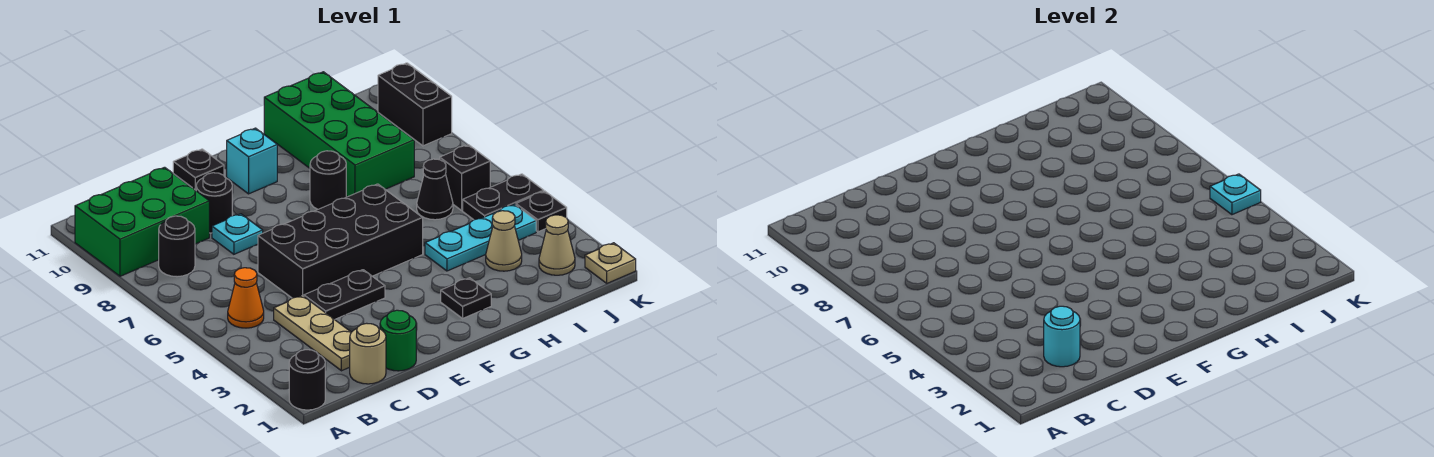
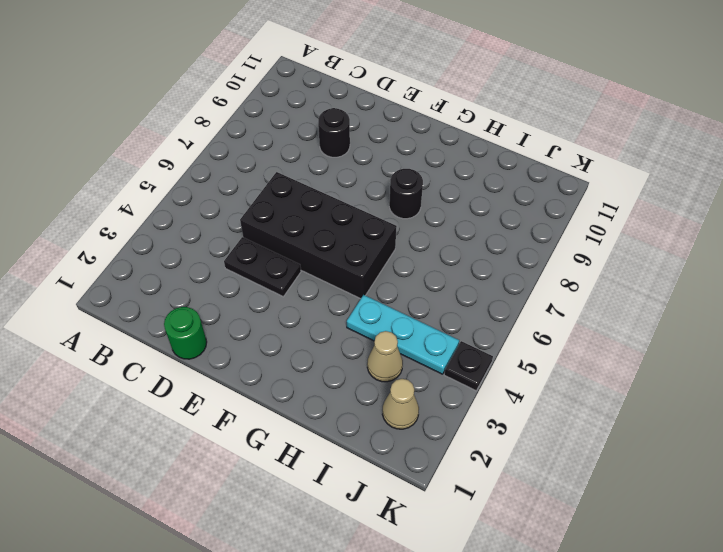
none -> black 1x1 round brick [289,350,325,410]
none -> green 2x3 brick [75,167,209,276]
none -> orange 1x1 cone [228,268,264,328]

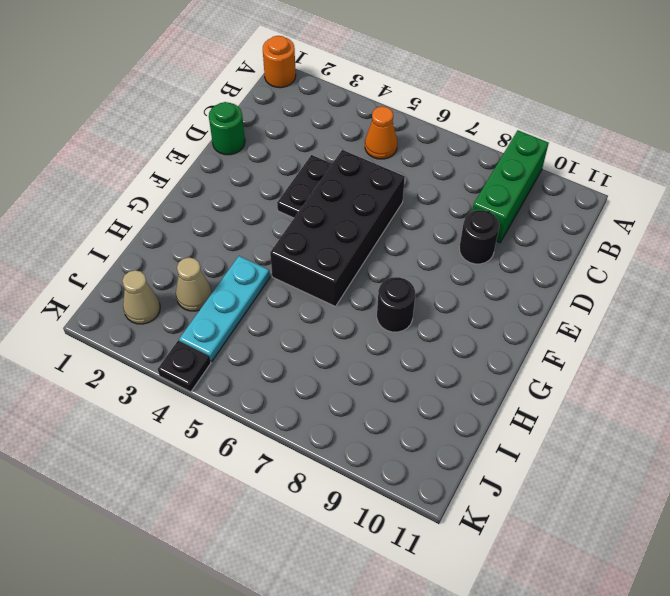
orange 1x1 round brick [263,36,296,88] -> black 1x1 round brick [289,350,325,410]
green 1x3 brick [472,130,549,243] -> green 2x3 brick [75,167,209,276]
none -> black 1x1 round brick [159,216,195,277]
none -> tan 1x1 round brick [350,323,386,384]
none -> tan 1x3 plate [274,296,351,371]

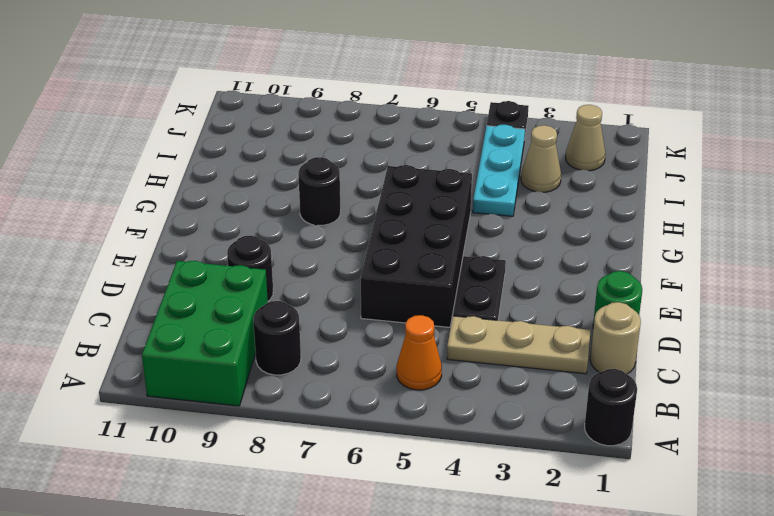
none -> cyan 1x1 plate [212,214,263,254]
none -> black 1x1 plate [173,149,224,190]
none -> cyan 1x1 brick [227,128,277,194]

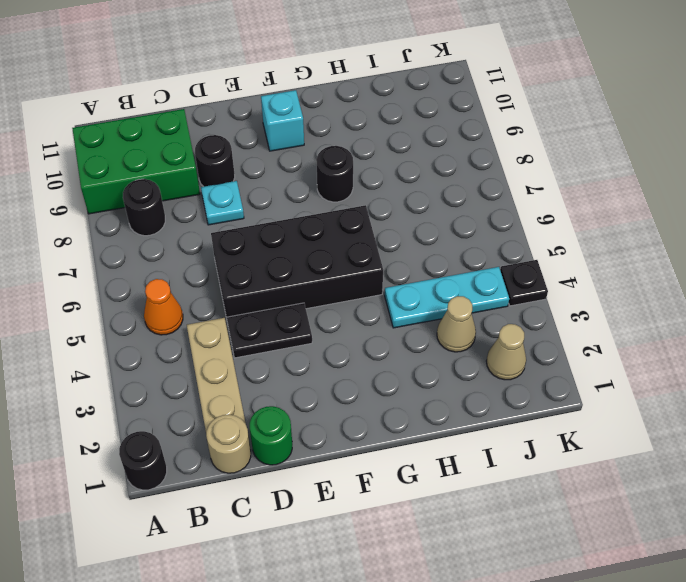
none -> black 1x1 plate [173,149,224,190]
none -> black 1x1 plate [441,278,491,318]
none -> green 2x4 brick [264,72,414,197]

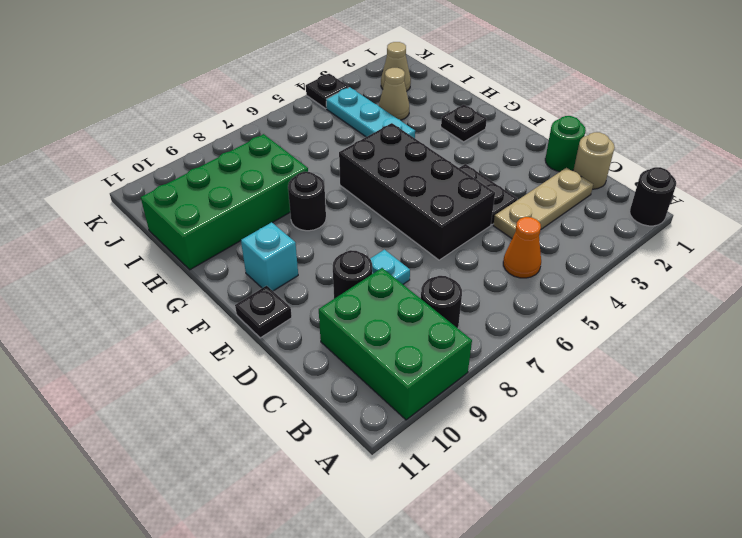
none -> black 1x1 cone [417,159,453,220]
none -> black 1x2 plate [463,174,544,220]
none -> black 1x1 brick [440,145,490,210]

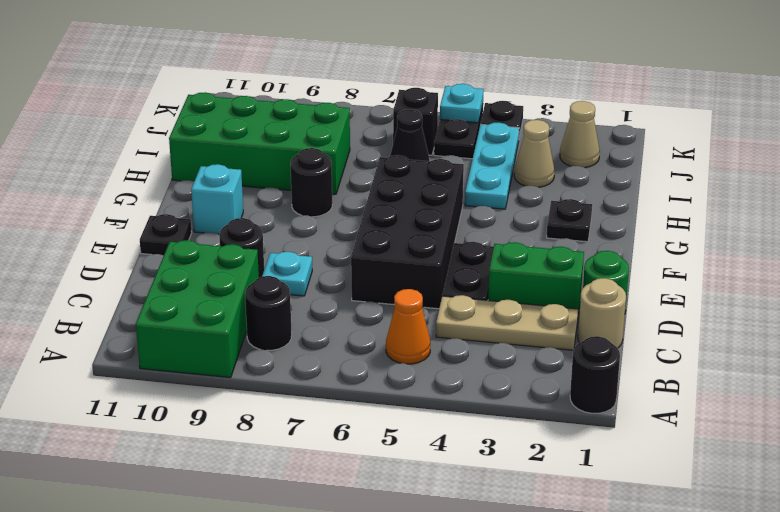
green 1x2 brick [488,242,584,315] -> none
none -> tan 1x1 plate [585,243,636,283]
none -> black 1x2 brick [378,63,452,146]
none -> cyan 1x1 round brick [1044,306,1080,367]

